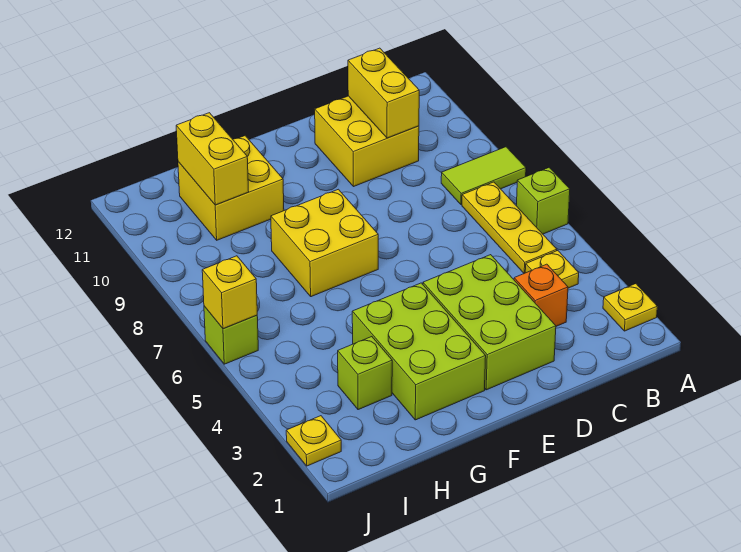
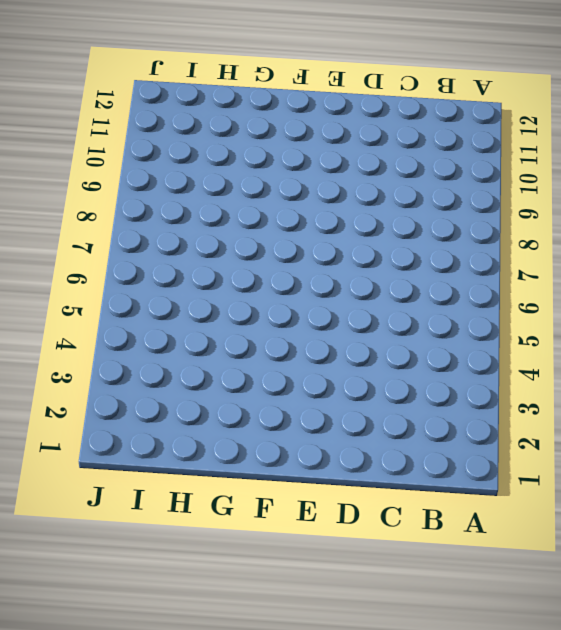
none -> yellow 1x1 plate [603,284,657,331]
none -> lime 1x1 brick [517,168,570,234]
none -> lime 1x2 tile [441,147,526,205]

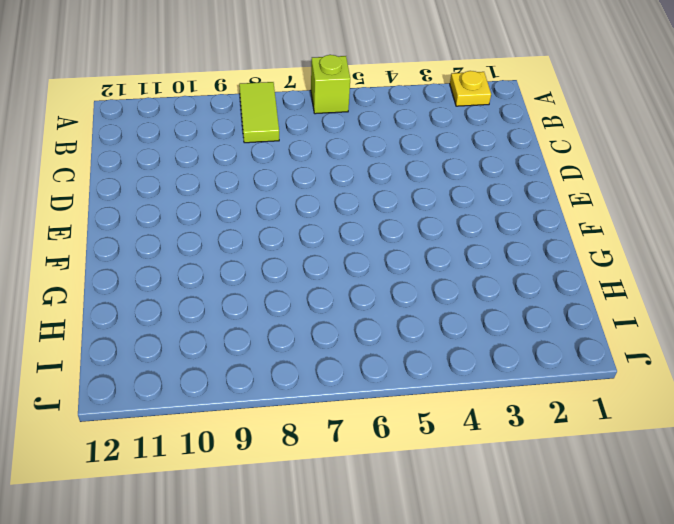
none -> yellow 1x1 plate [525,251,579,288]
none -> yellow 1x3 plate [462,182,557,273]
none -> orange 1x1 brick [514,264,568,326]

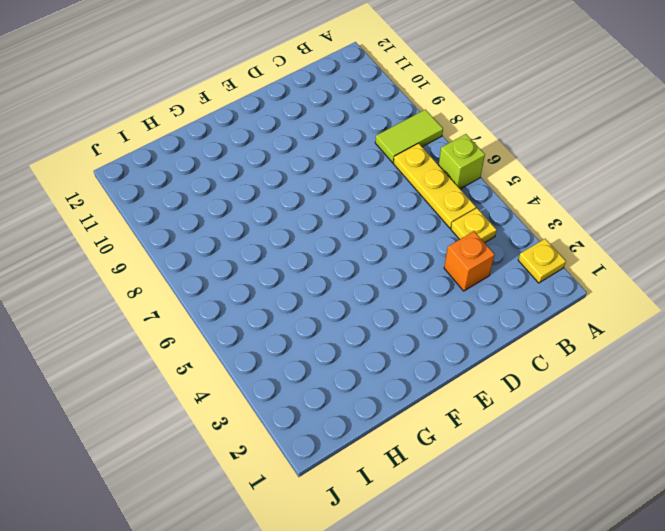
none -> yellow 2x2 brick [315,96,419,187]
none -> lime 2x3 brick [423,255,556,390]
none -> lime 2x3 brick [352,283,486,420]

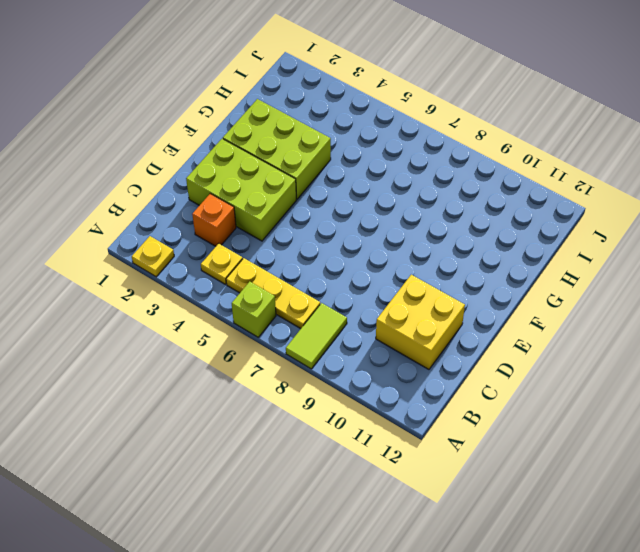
none -> yellow 2x2 brick [271,189,378,297]
none -> yellow 2x2 brick [178,136,284,240]
none -> lime 1x1 brick [338,337,392,410]

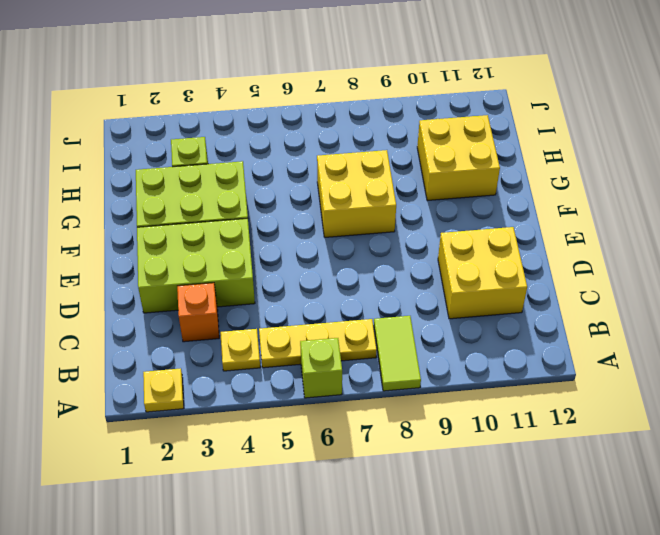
none -> yellow 1x1 plate [286,416,341,466]
none -> lime 1x1 brick [204,306,258,364]
none -> yellow 1x2 brick [348,48,419,138]

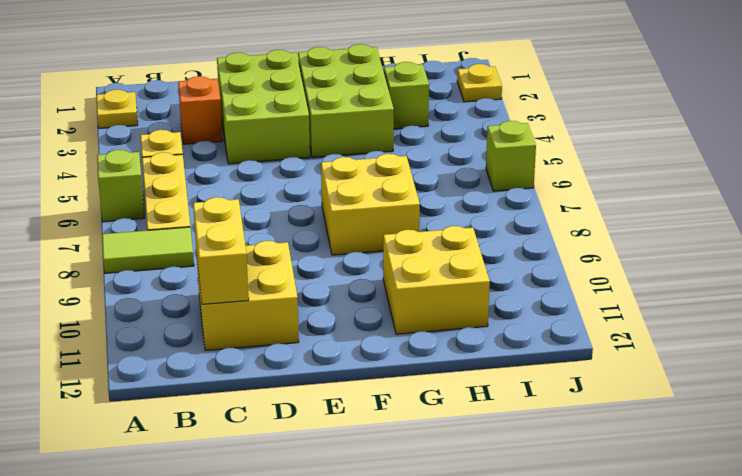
none -> yellow 1x2 brick [176,113,249,205]
none -> yellow 1x1 brick [202,256,257,329]

